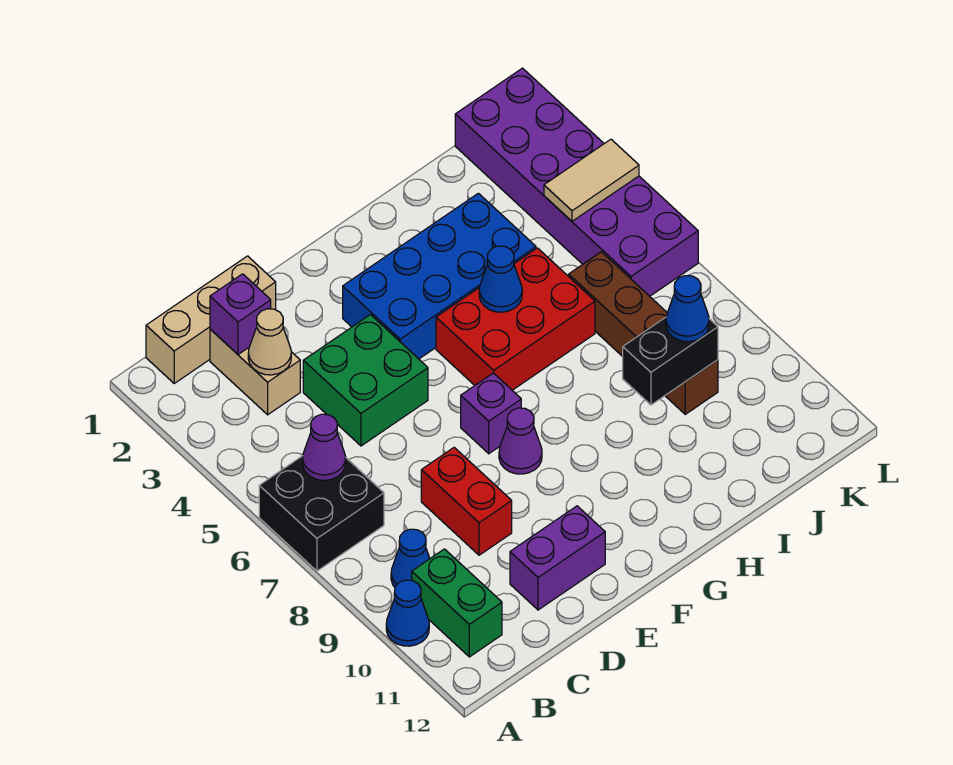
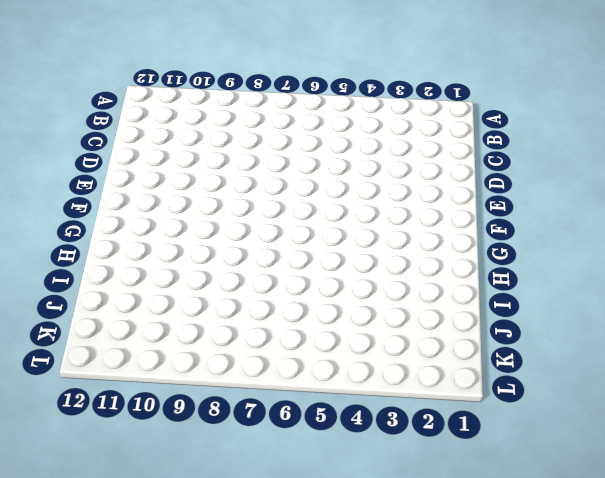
none -> black 2x2 brick [259,456,384,571]
none -> blue 1x1 cone [386,580,429,646]
none -> tan 1x3 brick [146,256,276,383]

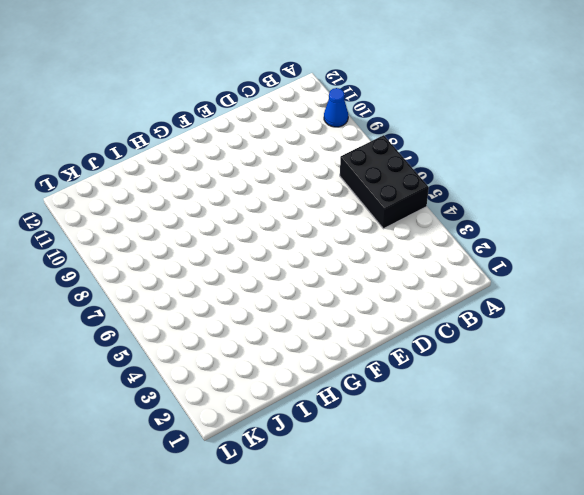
black 2x3 brick [340,135,429,229] -> black 2x2 brick [259,456,384,571]
none -> tan 1x3 brick [146,256,276,383]
none -> blue 1x1 cone [391,529,430,587]
none -> green 1x2 brick [412,549,502,657]

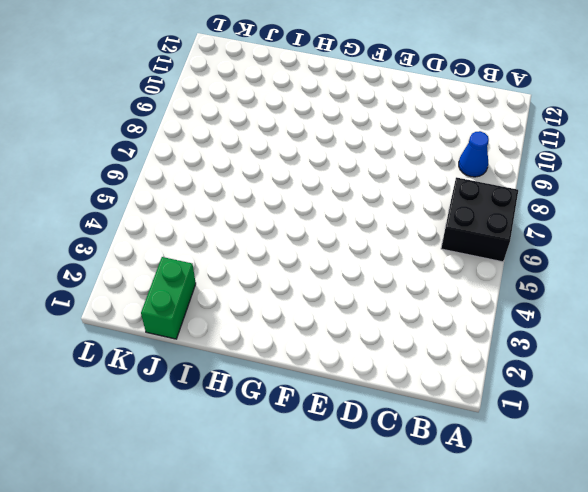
green 1x2 brick [141,257,196,339] -> green 1x2 brick moved to [412,549,502,657]
none -> blue 1x1 cone [386,580,429,646]
none -> tan 1x3 brick [146,256,276,383]
none -> tan 1x2 brick [210,329,300,415]

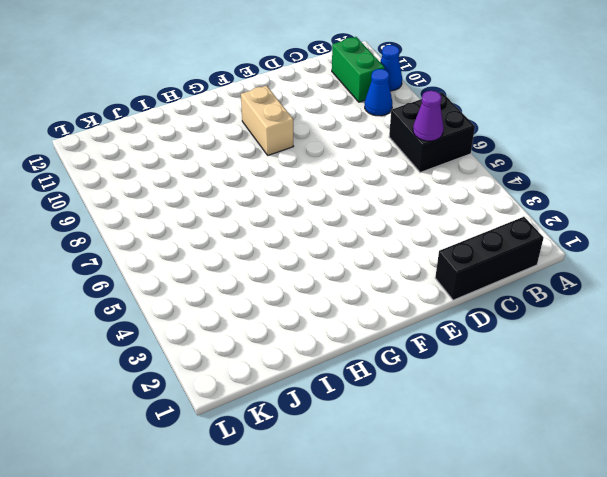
black 1x3 brick [435,217,543,300] -> tan 1x3 brick [146,256,276,383]
tan 1x2 brick [241,86,294,155] -> tan 1x2 brick moved to [210,329,300,415]
none -> green 2x2 brick [303,315,428,446]
none -> red 1x2 brick [421,448,512,555]
none -> purple 1x2 brick [510,506,605,610]

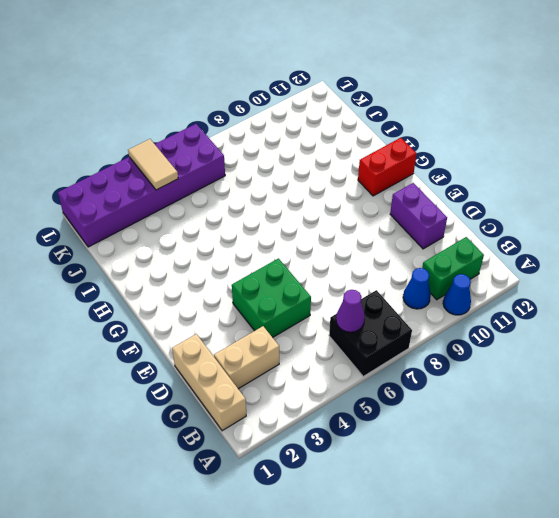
red 1x2 brick [358,138,417,196] -> red 1x2 brick moved to [421,448,512,555]
none -> blue 2x4 brick [343,193,536,359]
none -> purple 1x1 brick [461,373,521,454]
none -> purple 1x1 cone [499,408,542,474]

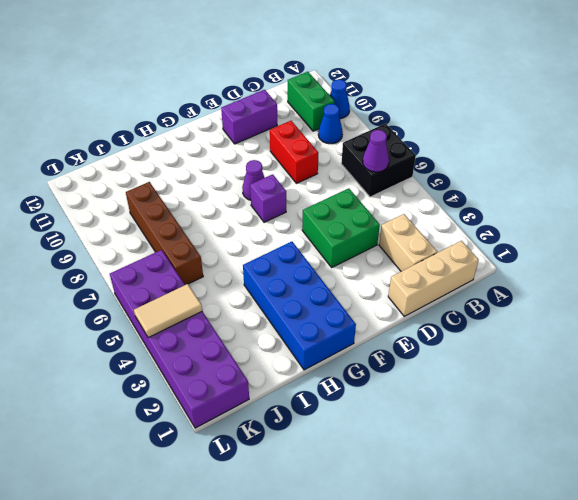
blue 2x4 brick [243,242,356,370] -> blue 2x4 brick turned to [343,193,536,359]
none -> red 2x3 brick [436,248,595,390]
none -> purple 1x1 brick [210,274,271,354]
none -> tan 1x1 cone [248,309,291,375]

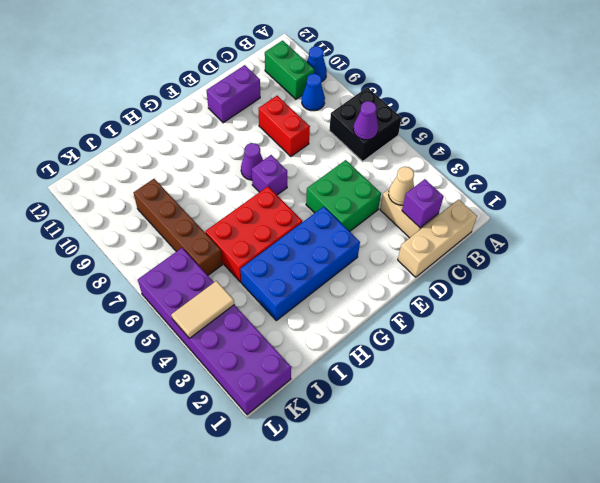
none -> blue 1x1 cone [479,246,522,312]
none -> black 1x2 brick [623,317,718,405]
none -> blue 1x1 cone [666,276,709,342]

